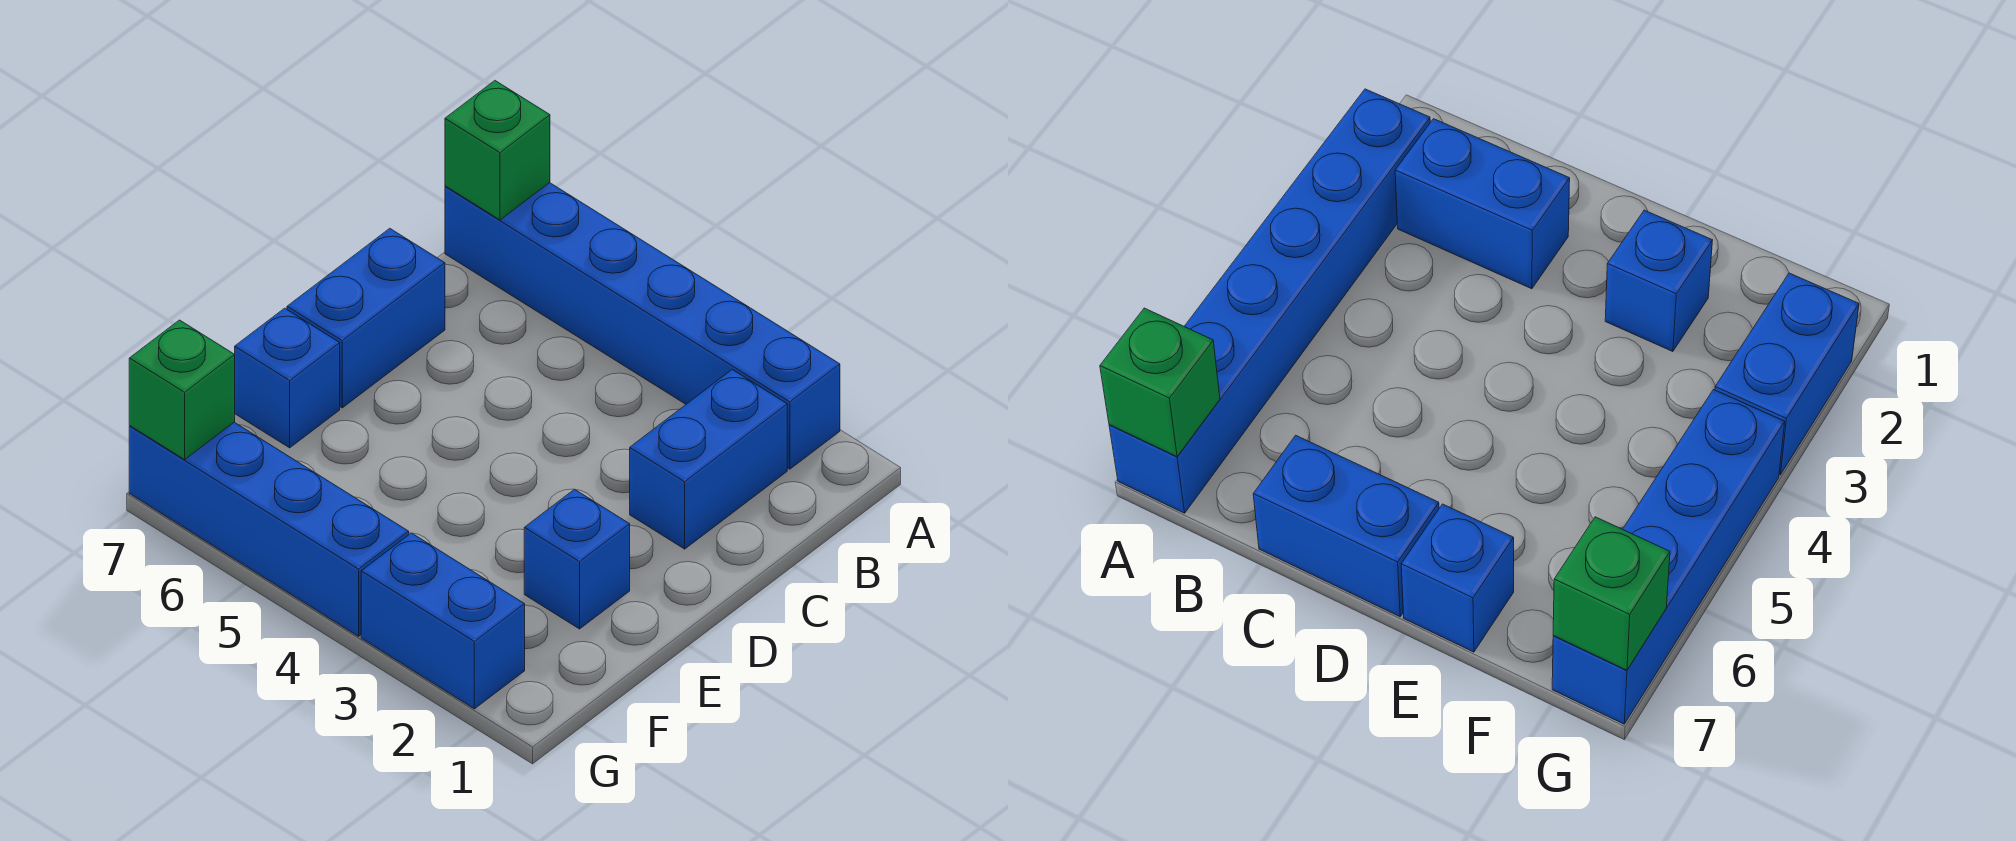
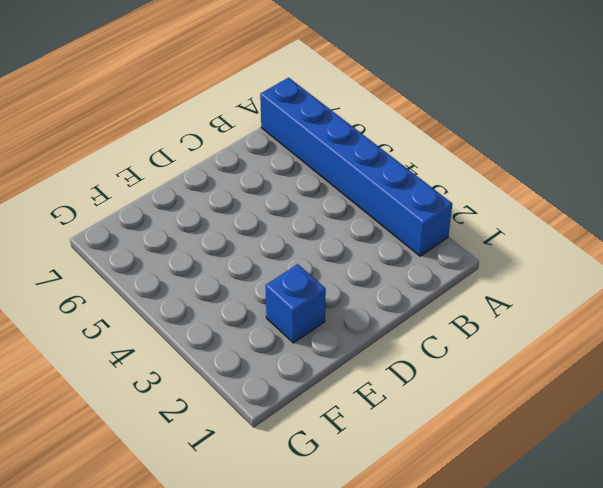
none -> blue 1x2 brick [630,370,787,549]
none -> blue 1x2 brick [287,228,445,408]

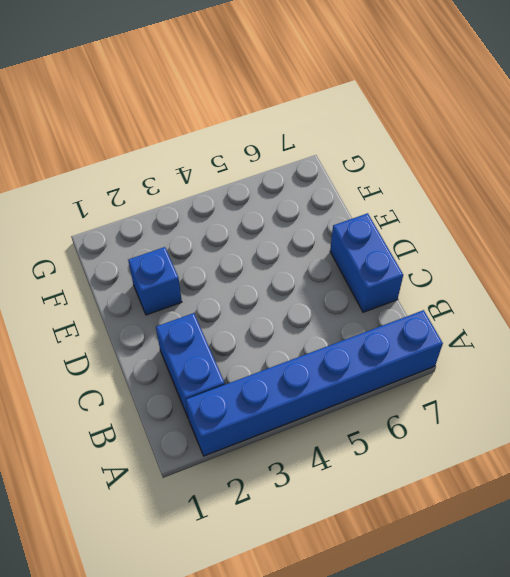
none -> blue 1x1 brick [235,308,340,448]
none -> blue 1x2 brick [361,533,525,709]

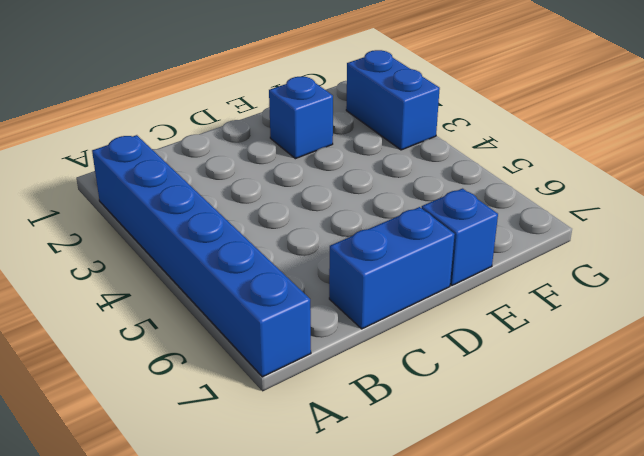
none -> blue 1x2 brick [630,370,787,549]
none -> blue 1x4 brick [129,422,409,636]

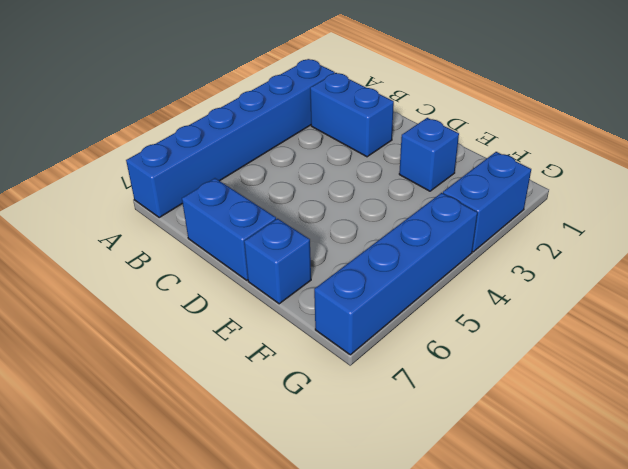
none -> green 1x1 brick [445,81,550,220]
none -> green 1x1 brick [129,320,235,460]

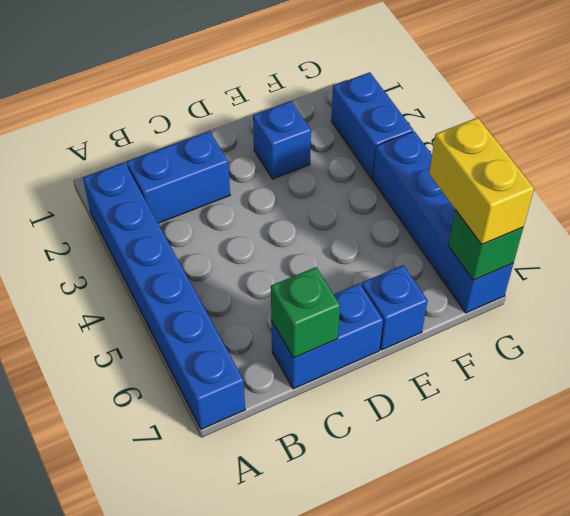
green 1x1 brick [271,267,340,358] -> green 1x1 brick moved to [445,81,550,220]
yellow 1x2 brick [429,118,534,245] -> none

